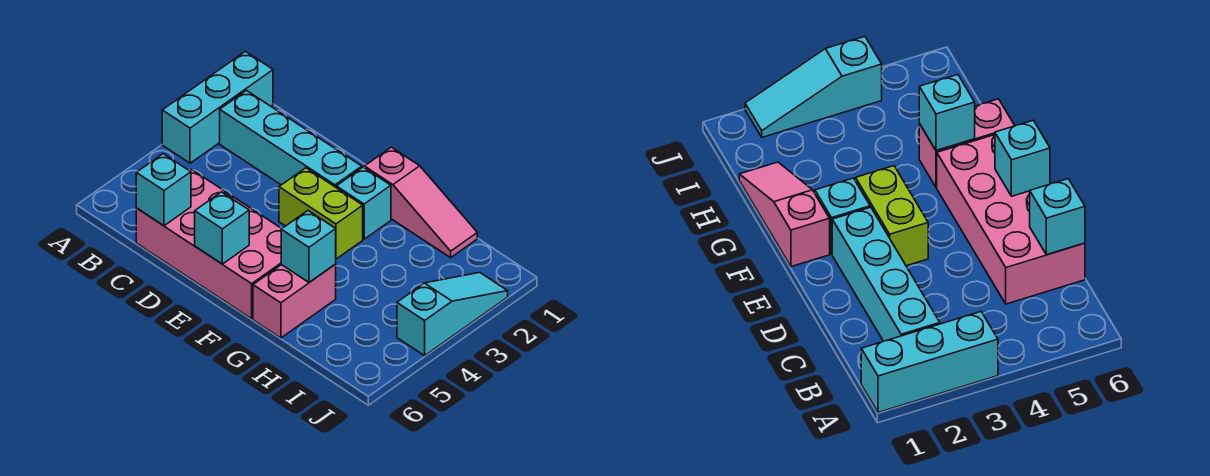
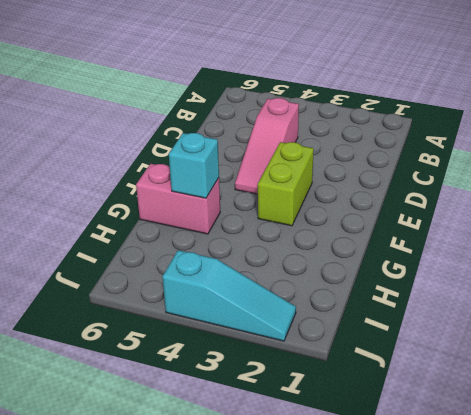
pink 1x3 slope [235,98,299,194] -> pink 1x3 slope moved to [365,147,477,258]
none -> cyan 1x3 brick [162,51,273,163]
none -> cyan 1x4 brick [220,91,362,187]

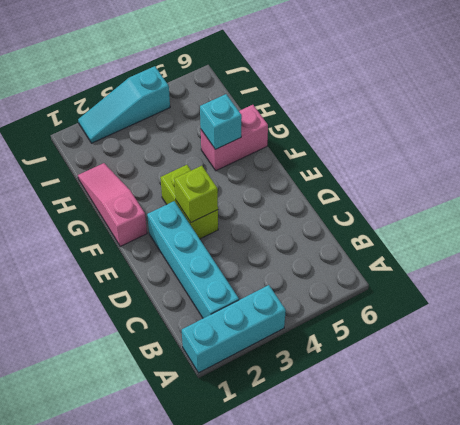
lime 1x1 brick [174,166,218,222] -> none
none -> pink 2x4 brick [136,169,282,319]
none -> cyan 1x1 brick [336,167,391,239]

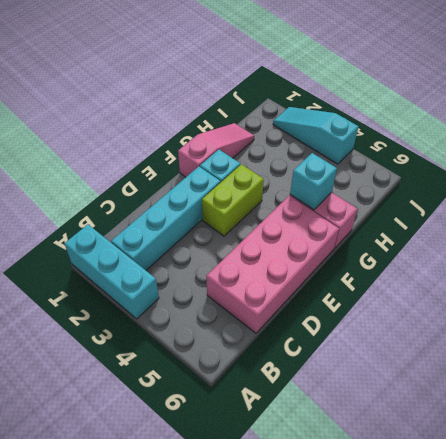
none -> cyan 1x1 brick [136,154,191,226]
none -> cyan 1x1 brick [195,192,249,264]

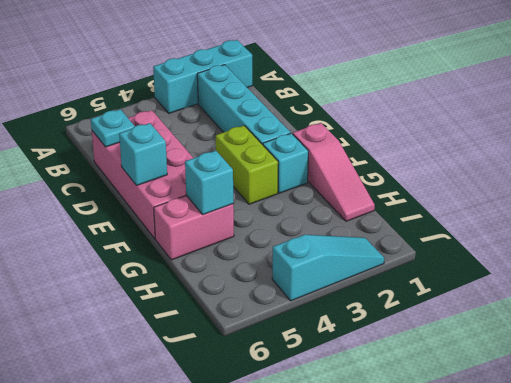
cyan 1x1 plate [91,109,135,147] -> cyan 1x1 brick [136,154,191,226]

